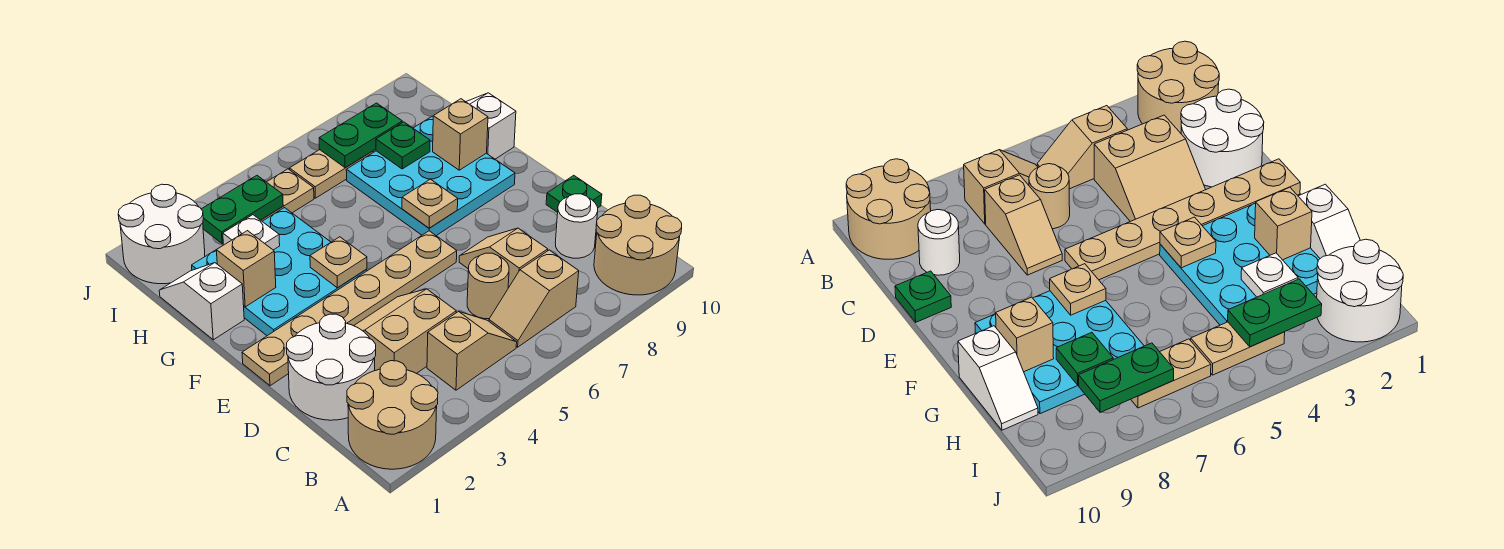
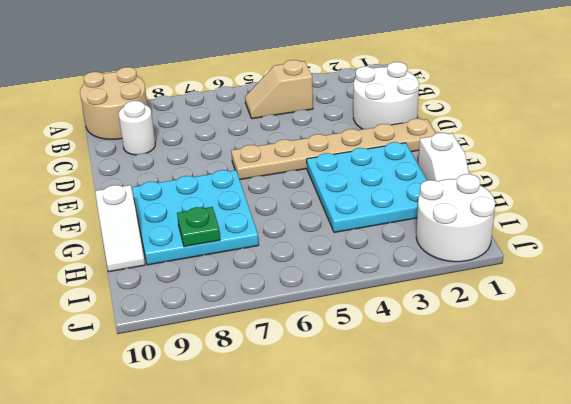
none -> tan 2x2 round brick [347,361,438,469]
none -> tan 1x2 slope [489,250,579,347]
none -> tan 2x2 slope [354,289,456,374]

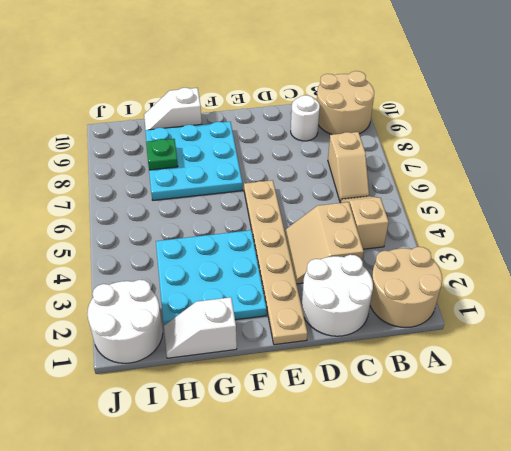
none -> tan 1x1 round brick [467,253,509,319]
none -> tan 1x2 slope [459,228,548,288]
none -> green 1x1 plate [546,175,602,212]

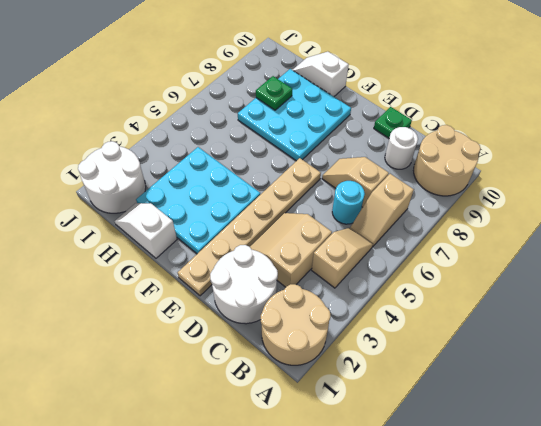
cyan 1x1 round brick [332,181,365,224] -> tan 1x1 round brick [467,253,509,319]
none -> tan 1x2 plate [261,169,314,221]
none -> tan 1x2 plate [290,150,373,198]
none -> tan 1x1 plate [310,237,367,288]

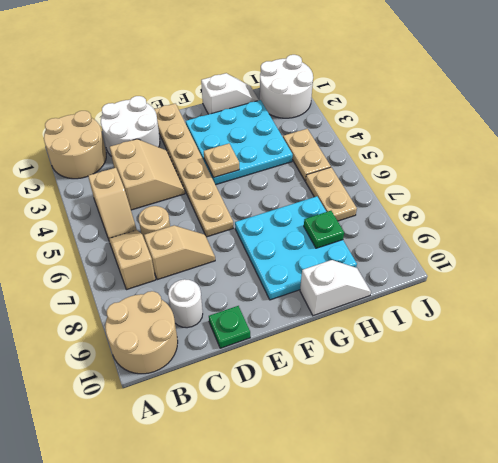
none -> tan 1x1 plate [402,179,458,228]
none -> tan 1x1 brick [216,231,276,307]
none -> tan 1x1 brick [433,99,488,170]

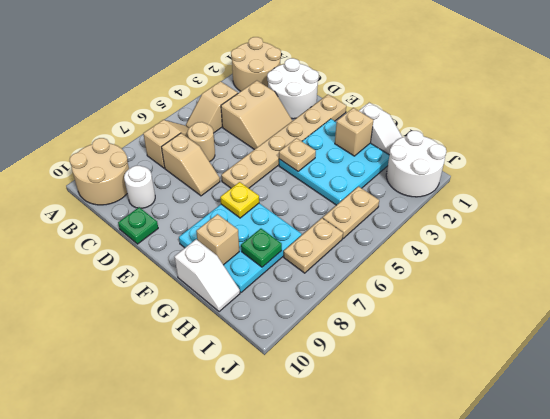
yellow 1x1 plate [220,182,259,218] -> tan 1x1 plate [402,179,458,228]
none -> white 1x1 plate [223,215,280,250]
none -> green 1x2 plate [201,176,283,243]
none -> green 1x2 plate [319,103,402,168]

